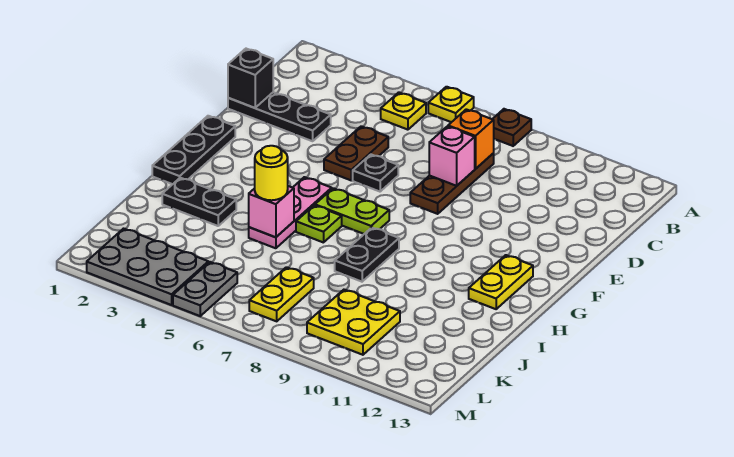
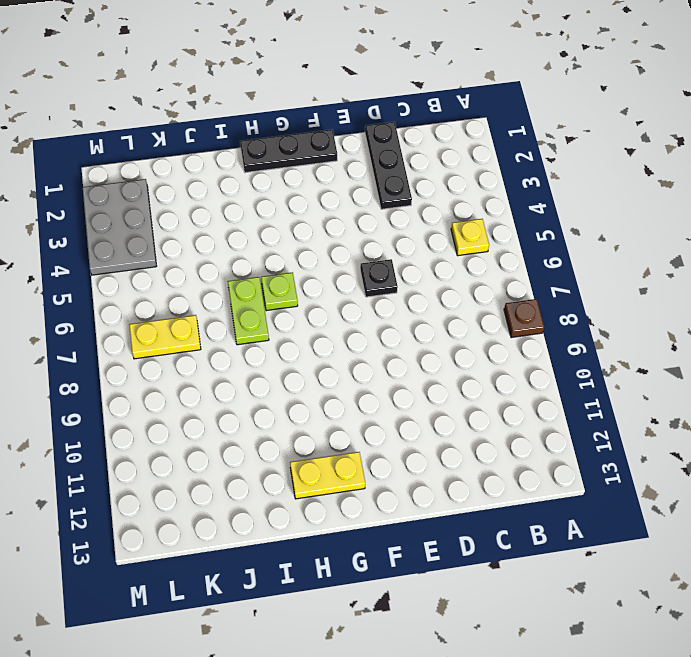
lime 1x2 plate [228,277,269,345] -> lime 1x2 plate moved to [315,188,389,234]
none -> yellow 1x1 plate [428,87,474,122]
none -> brown 1x3 plate [410,154,494,214]
none -> brown 1x2 plate [324,126,388,180]

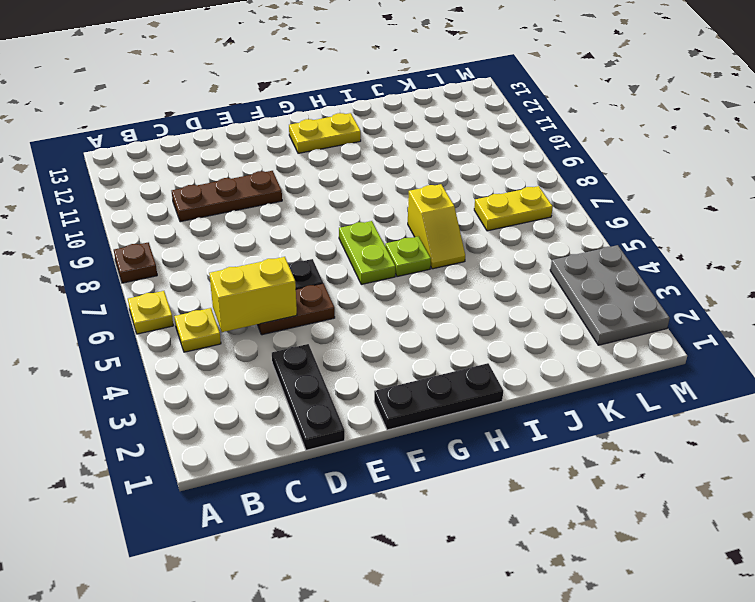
yellow 1x2 brick [209,257,297,332] -> none
brown 1x3 plate [172,171,282,222] -> brown 1x3 plate moved to [410,154,494,214]
yellow 1x2 slope [408,184,465,269] -> none
none -> pink 1x3 plate [249,177,332,248]
none -> black 1x2 plate [335,228,399,282]
none -> black 1x2 plate [162,178,236,226]

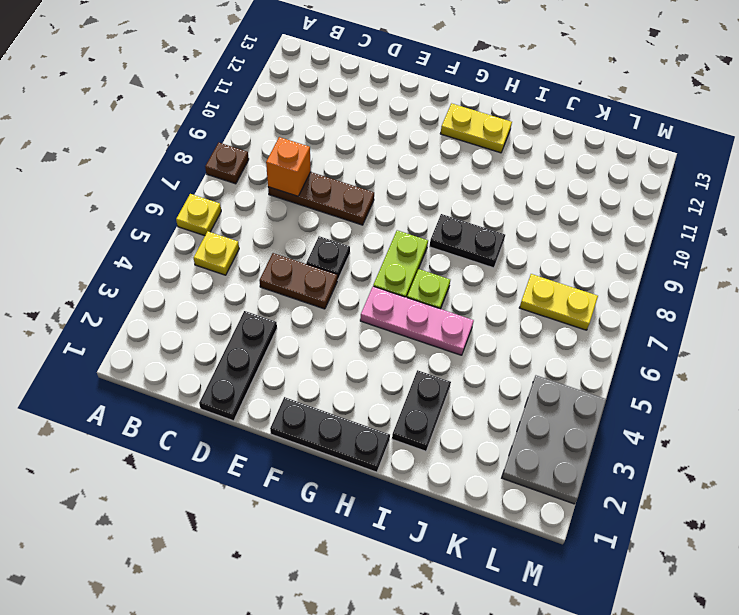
none -> yellow 2x2 plate [307,290,400,355]
none -> grey 1x2 plate [173,262,237,316]
none -> black 1x1 brick [228,49,273,108]

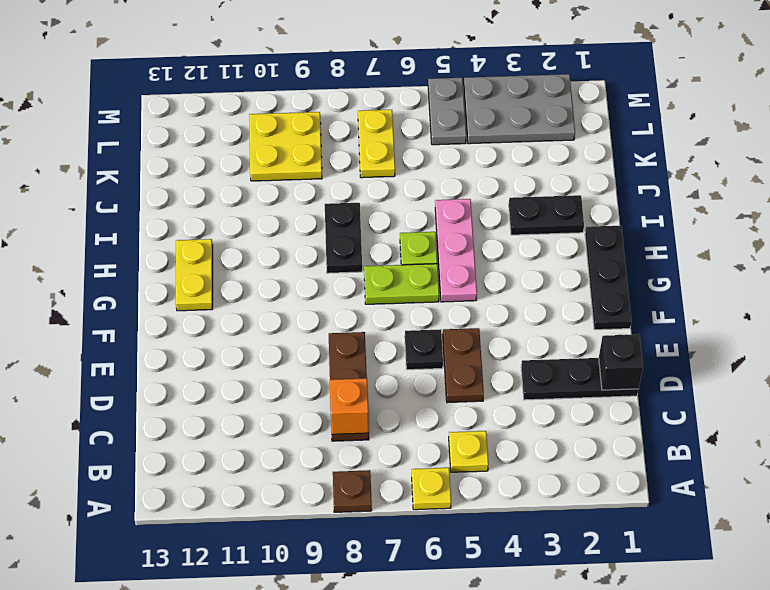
none -> pink 1x1 brick [429,126,475,186]
none -> pink 1x1 brick [249,186,294,237]
none -> yellow 1x1 round brick [255,146,288,200]

